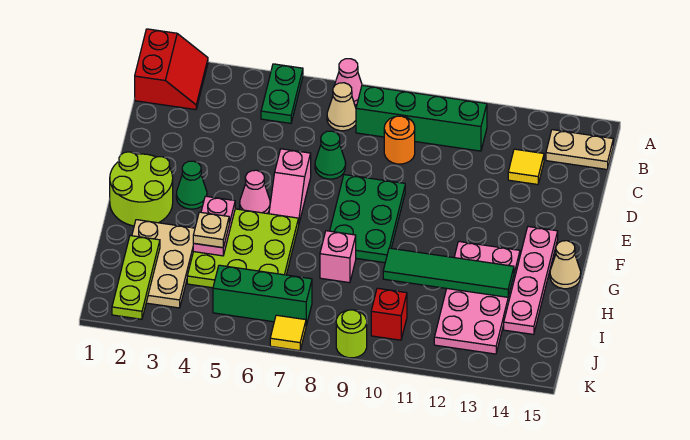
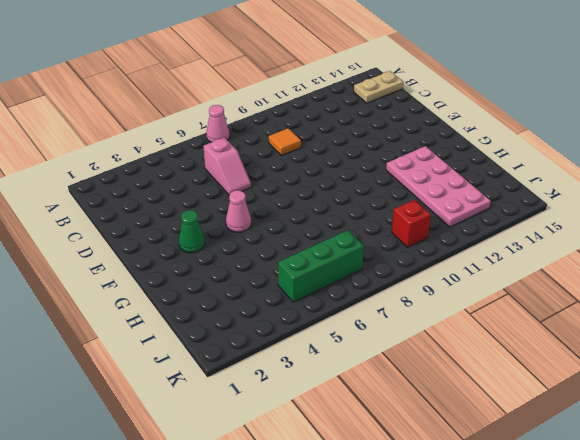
pink 1x2 slope [204,138,251,195] -> pink 1x2 slope moved to [269,149,311,222]
orange 1x1 tile [269,128,301,156] -> orange 1x1 round brick [384,116,415,164]
none -> red 2x2 slope [135,29,208,110]
none -> green 1x2 plate [261,64,303,123]
none -> tan 1x1 cone [327,83,356,131]

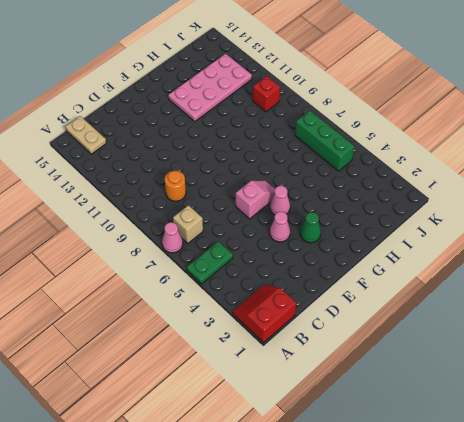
tan 1x1 brick [173,205,203,243] -> tan 1x1 cone [327,83,356,131]
pink 1x1 cone [270,212,290,242] -> none
none -> green 1x4 brick [356,85,487,151]
none -> yellow 1x1 tile [508,149,544,185]
none -> green 1x1 cone [315,131,346,179]

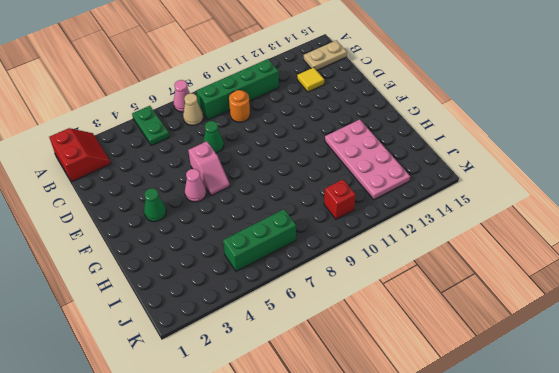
none -> green 2x3 plate [330,175,405,263]
none -> lime 2x2 round brick [110,152,173,226]
none -> pink 1x4 plate [504,227,558,334]

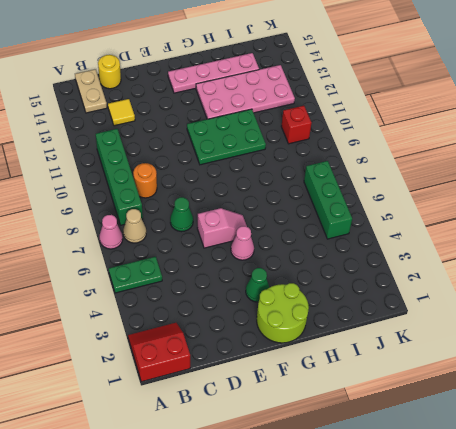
yellow 1x1 round brick [98,55,121,89] -> none
green 2x3 plate [187,109,266,165] -> green 2x3 plate moved to [330,175,405,263]
none -> lime 3x3 plate [187,209,299,288]
none -> tan 1x1 cone [550,241,581,289]
none -> tan 2x3 plate [132,220,195,308]

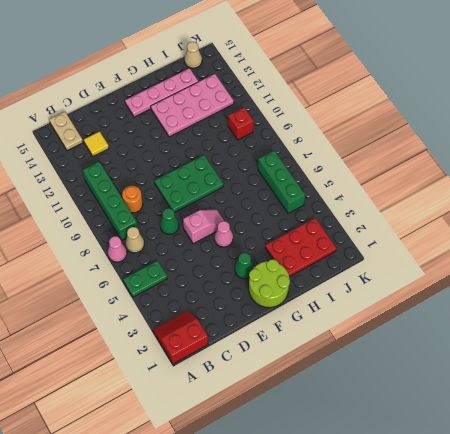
red 2x3 plate [265,218,336,277] -> tan 2x3 plate [132,220,195,308]
tan 1x1 cone [184,42,202,68] -> tan 1x1 cone moved to [550,241,581,289]
none -> lime 3x3 plate [187,209,299,288]
none -> pink 1x1 brick [320,231,356,283]
none -> yellow 1x1 tile [270,315,306,351]

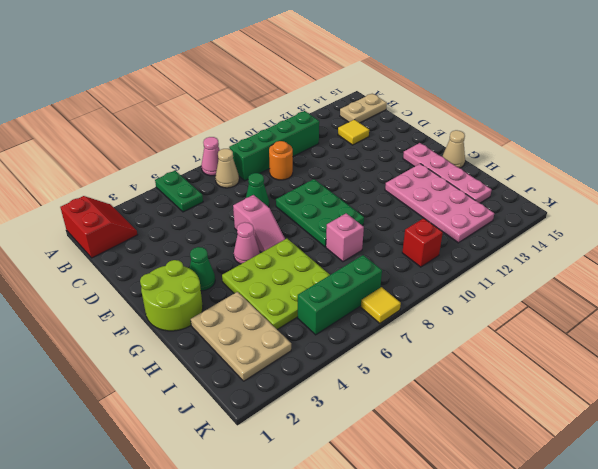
none -> lime 1x1 round brick [336,310,367,358]
none -> pink 1x2 plate [193,196,235,256]
none -> green 1x4 tile [383,248,514,297]

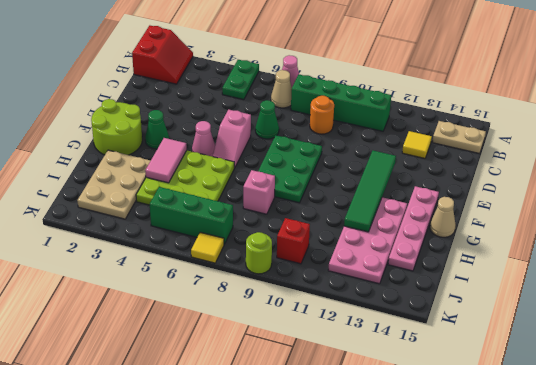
green 1x4 tile [344,151,396,232] -> green 1x4 tile turned to [383,248,514,297]
pink 1x2 tile [145,138,187,183] -> pink 1x2 plate [193,196,235,256]
none -> lime 1x3 plate [112,236,160,319]
none -> tan 1x1 plate [193,212,229,248]

